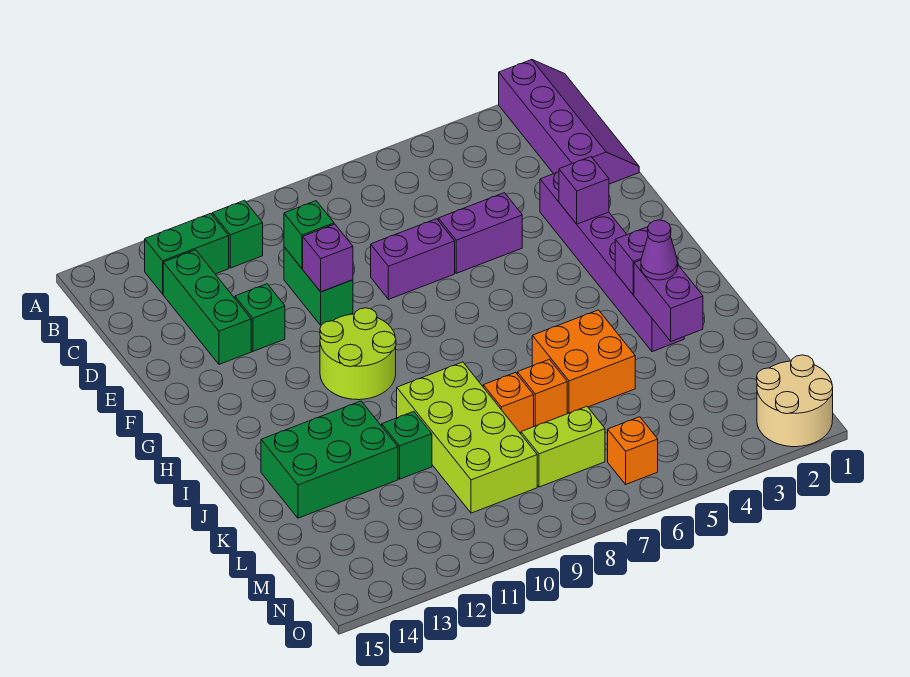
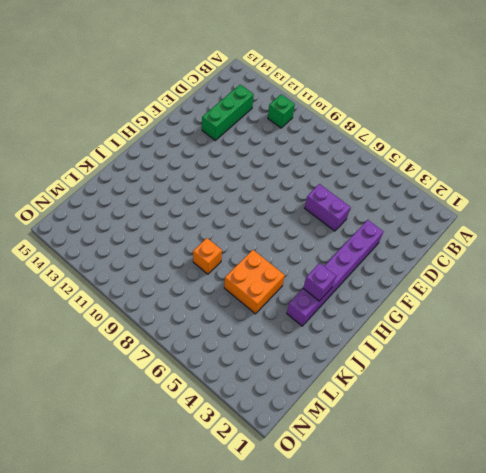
none -> purple 2x4 slope [499,60,639,184]
none -> green 1x2 brick [145,213,229,294]
none -> green 1x2 brick [284,247,353,325]

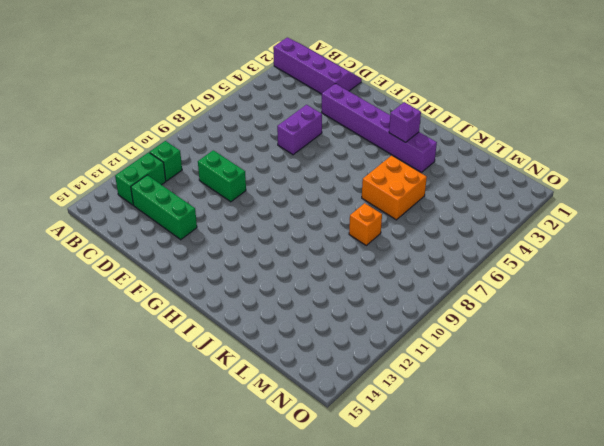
none -> purple 1x2 brick [371,219,455,299]
none -> green 1x1 brick [235,284,285,351]
none -> lime 2x2 round brick [320,308,396,400]

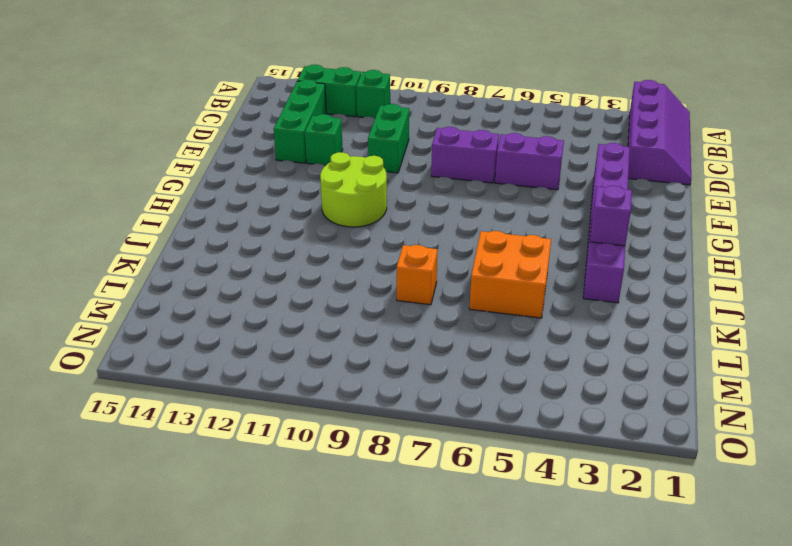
none -> lime 2x4 brick [397,362,537,513]
none -> green 2x3 brick [261,401,398,518]
none -> orange 1x1 brick [517,359,567,426]

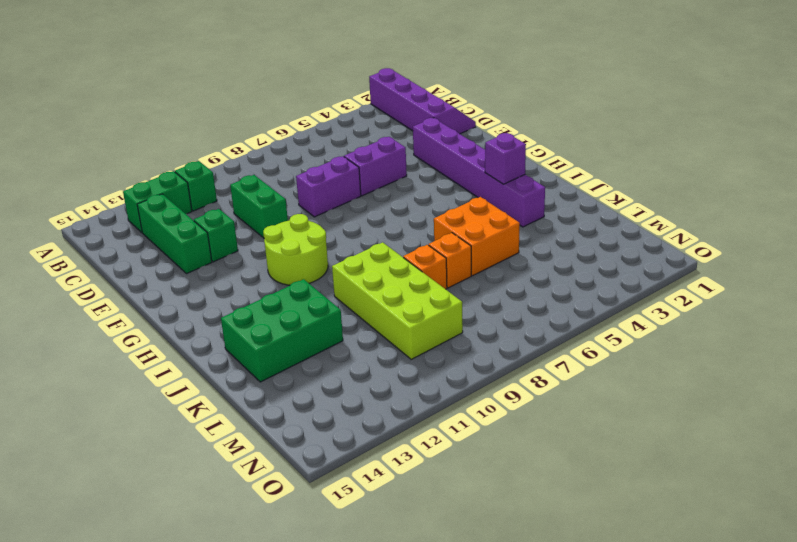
none -> green 1x1 brick [382,412,432,479]
none -> lime 1x2 brick [521,407,605,487]
none -> tan 2x2 round brick [757,355,833,447]

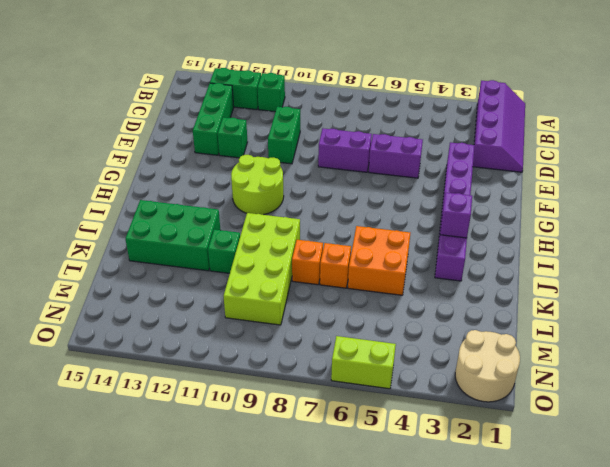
lime 1x2 brick [331,336,396,389] -> lime 1x2 brick moved to [521,407,605,487]
none -> orange 1x1 brick [608,417,658,484]
none -> green 1x1 brick [284,201,334,268]
none -> purple 1x1 brick [303,224,353,292]

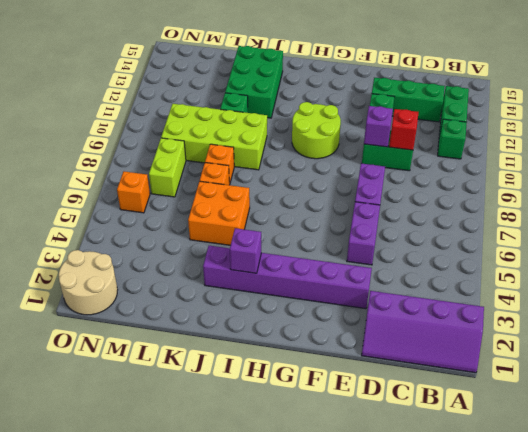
red 1x1 brick [389,109,419,150] -> green 1x1 brick [284,201,334,268]
none -> purple 1x1 brick [559,157,609,224]
none -> purple 1x2 brick [634,260,703,341]
none -> purple 1x1 cone [641,220,678,280]

